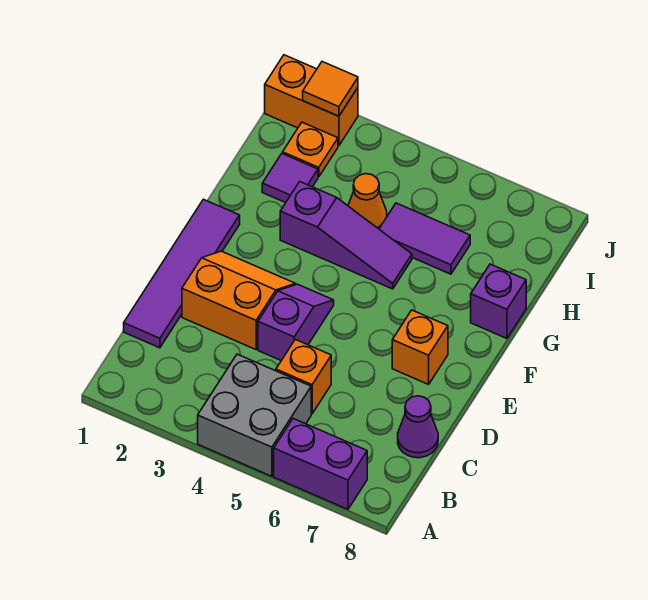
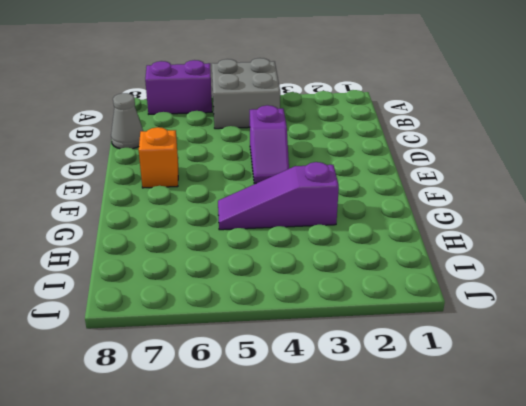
grey 1x1 cone [111,93,143,149] -> purple 1x1 cone [398,396,438,458]
none -> purple 1x4 tile [124,199,240,348]
none -> orange 1x1 brick [276,339,331,414]
none -> orange 2x2 slope [182,251,296,349]

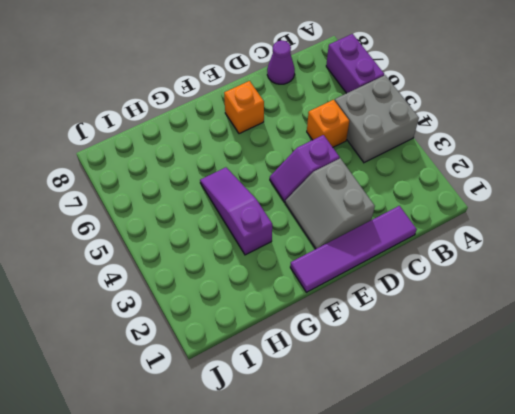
grey 2x2 slope [285,158,375,249] -> orange 2x2 slope [182,251,296,349]
none -> purple 1x1 brick [471,264,526,338]
none -> purple 1x1 tile [262,154,318,203]
none -> orange 1x1 cone [348,174,387,229]

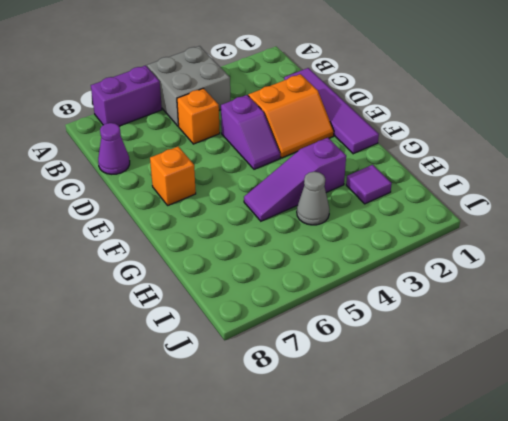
grey 1x1 cone [297,172,330,225] -> orange 1x1 cone [348,174,387,229]
none -> purple 1x1 brick [471,264,526,338]
none -> purple 1x2 tile [379,203,470,274]
none -> orange 1x1 plate [283,122,338,177]

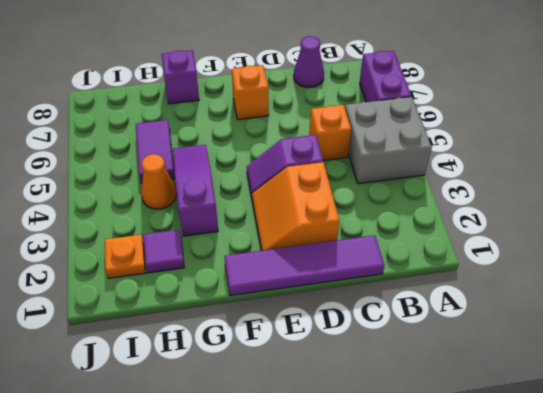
none -> orange 1x2 brick [265,55,358,146]
none -> orange 1x1 tile [303,62,358,116]

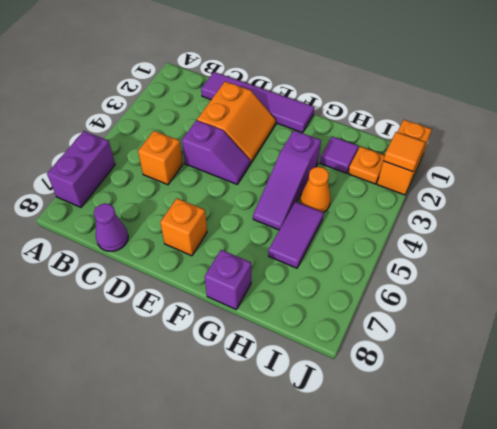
none -> grey 2x2 brick [198,354,311,476]

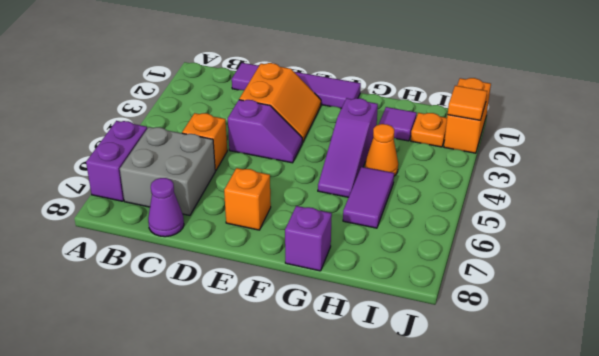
grey 2x2 brick [120,127,215,215] -> grey 2x2 brick moved to [198,354,311,476]

